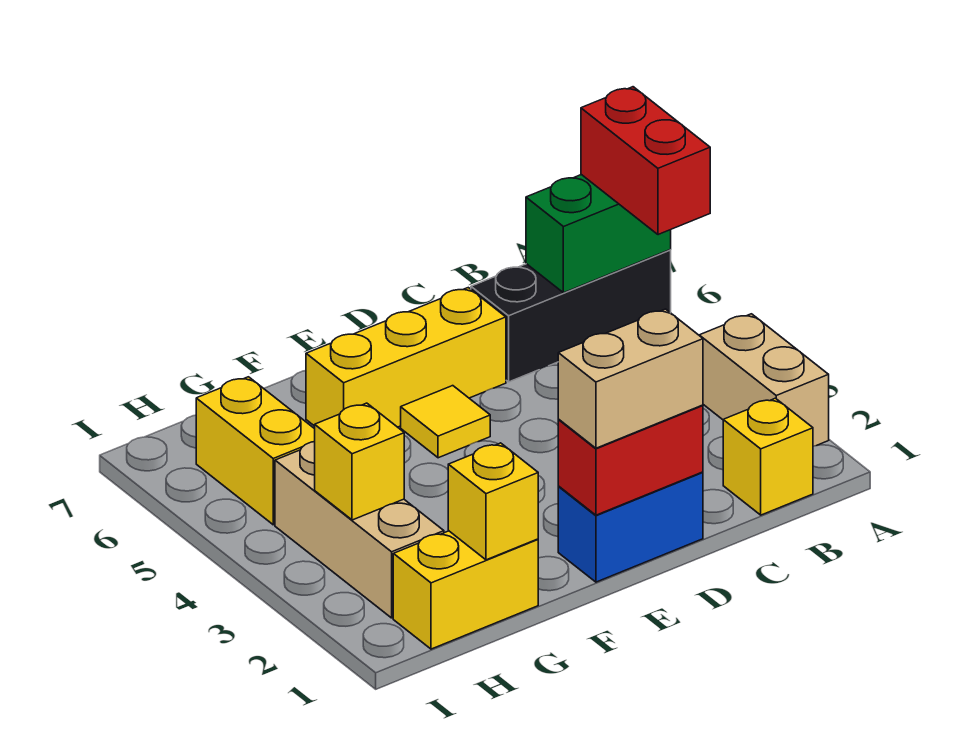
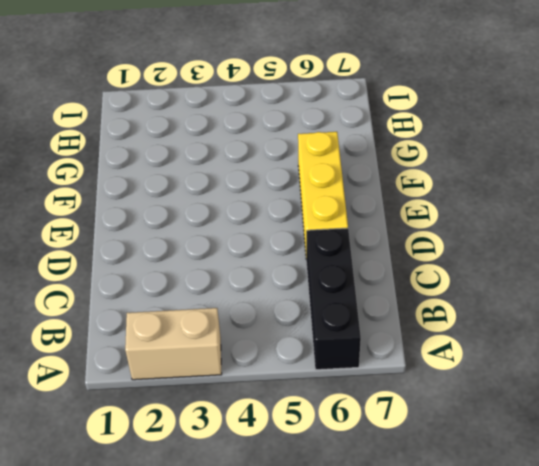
none -> yellow 1x1 brick [723,398,813,515]
none -> blue 1x2 brick [558,472,703,582]
none -> yellow 1x1 tile [401,386,490,458]

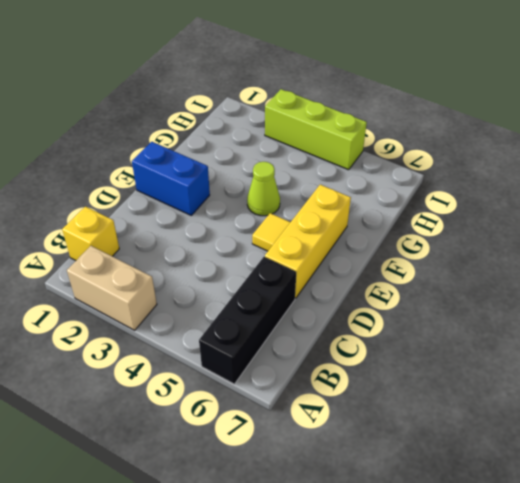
blue 1x2 brick [132,142,210,215] -> blue 1x2 brick turned to [558,472,703,582]
lime 1x1 cone [247,162,280,216] -> none
lime 1x3 brick [265,89,367,170] -> none
none -> yellow 1x2 brick [393,531,538,649]
none -> tan 1x3 brick [275,442,444,618]
none -> yellow 1x2 brick [196,377,315,525]

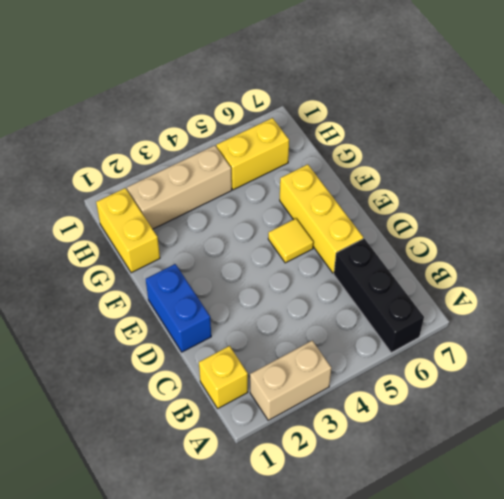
none -> green 1x2 brick [526,175,671,293]
none -> red 1x2 brick [558,405,703,515]
none -> yellow 1x1 brick [448,443,538,560]

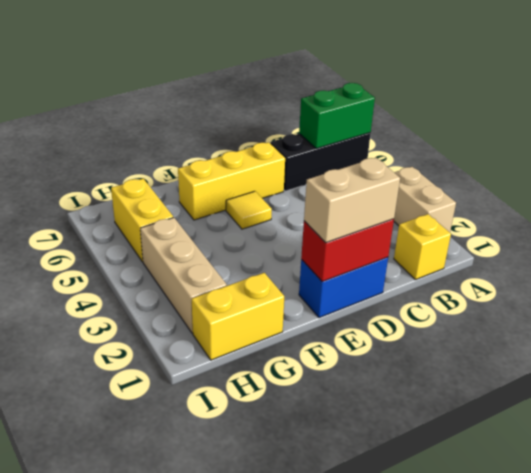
none -> yellow 1x1 brick [448,443,538,560]
none -> yellow 1x1 brick [315,403,404,520]
none -> red 1x2 brick [581,87,710,235]

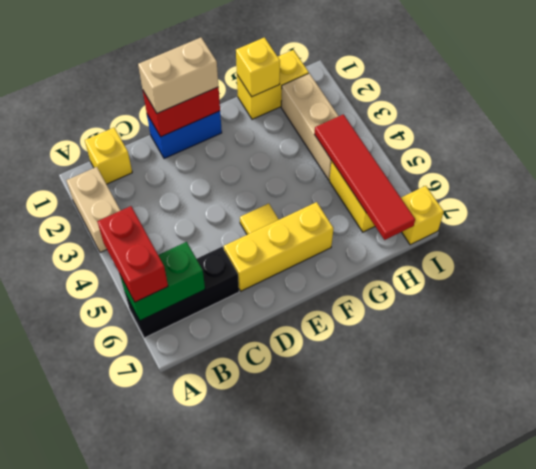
red 1x4 tile [314,114,415,240] -> none
yellow 1x1 brick [401,186,444,245] -> yellow 1x1 brick moved to [315,403,404,520]

